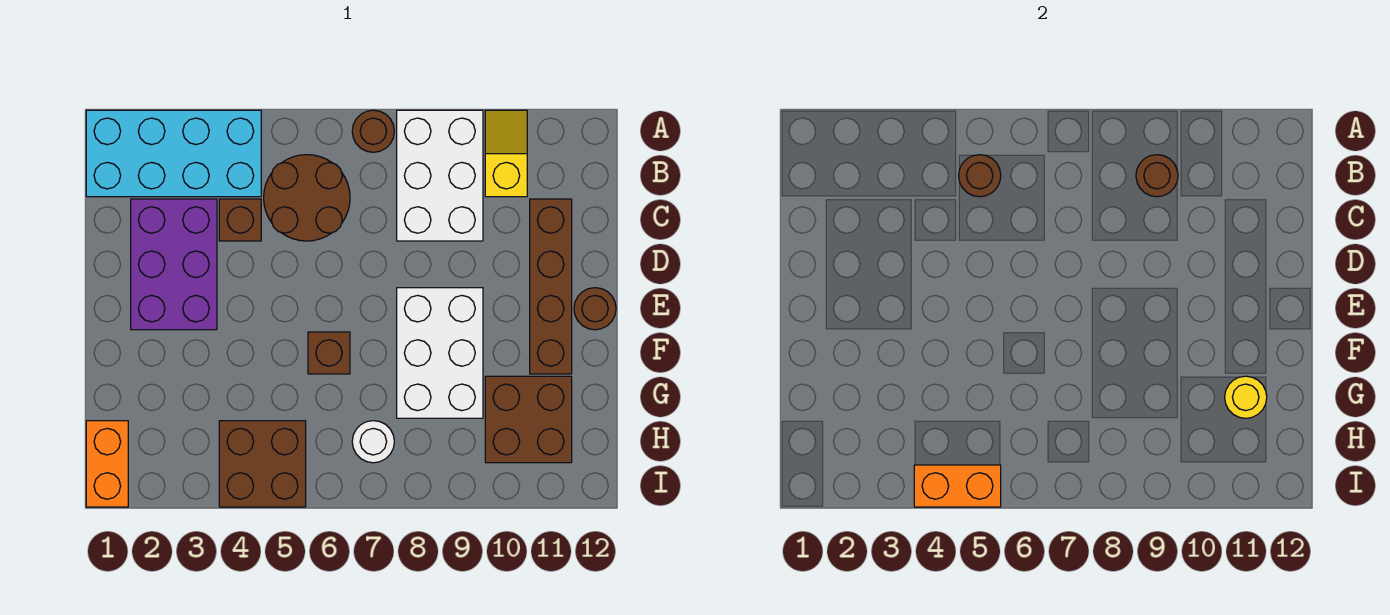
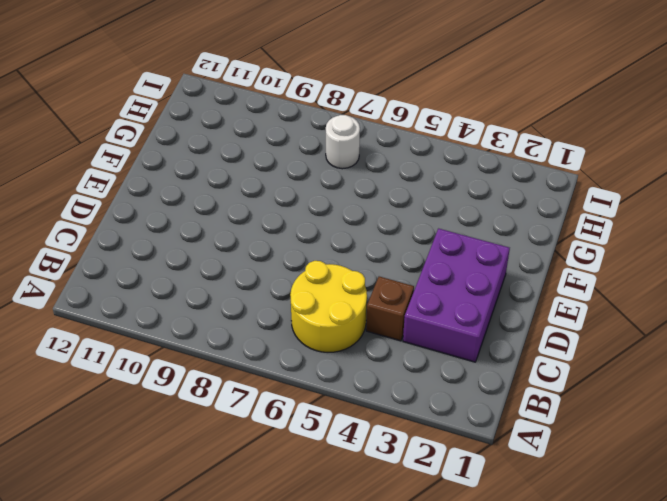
yellow 2x2 round brick [290,261,367,352] -> brown 2x2 round brick [264,155,350,241]
none -> cyan 2x4 brick [86,110,261,197]
none -> brown 1x1 round brick [352,110,394,152]
none -> white 2x3 brick [397,110,483,241]

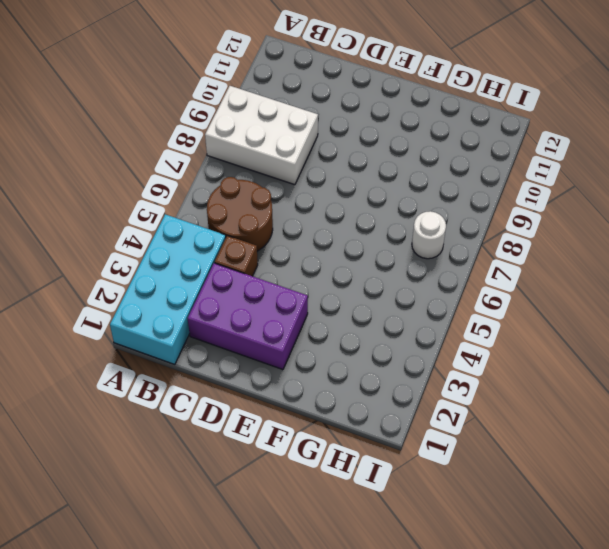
none -> brown 1x1 round brick [352,110,394,152]
none -> yellow 1x2 slope [485,110,527,197]
none -> brown 1x4 brick [530,199,572,374]

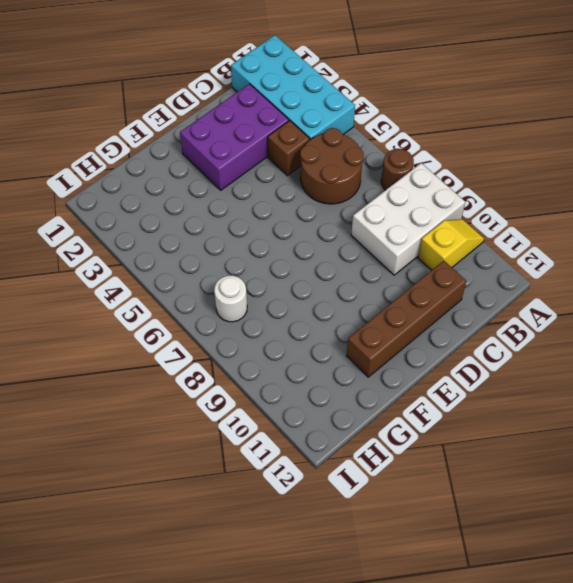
none -> white 2x3 brick [397,288,483,418]
none -> brown 1x1 round brick [574,288,616,330]
none -> brown 1x1 brick [308,332,350,374]

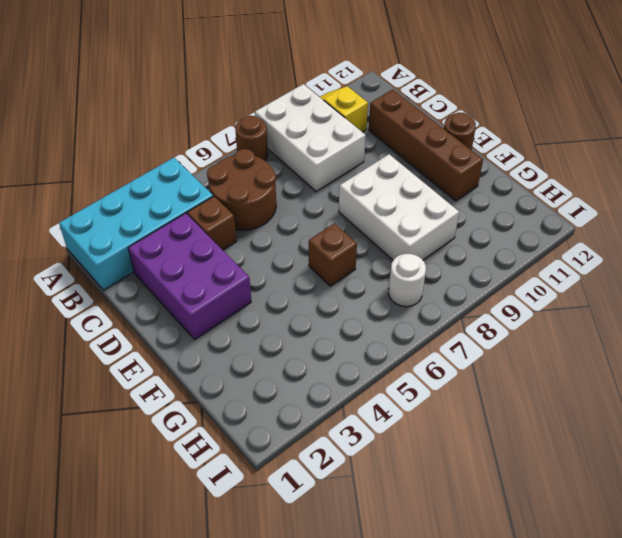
none -> brown 2x2 brick [485,376,572,463]
none -> orange 1x2 brick [86,421,128,507]
none -> brown 2x2 brick [219,421,306,507]

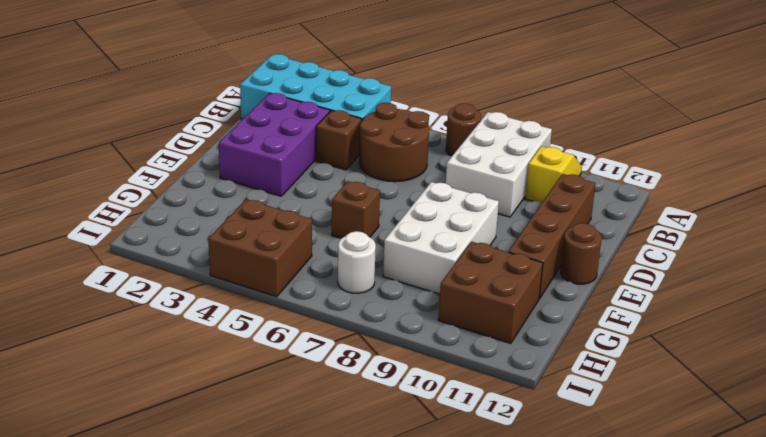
none -> orange 1x2 brick [86,421,128,507]
none -> brown 1x1 round brick [959,155,1001,197]
none -> brown 1x1 round brick [1136,155,1178,197]

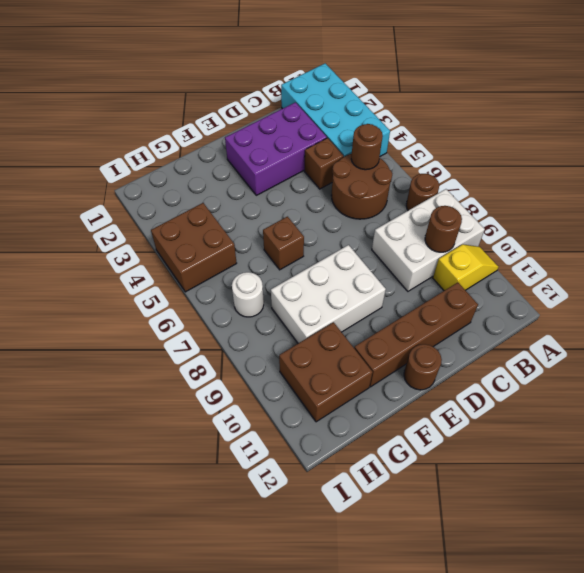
none -> orange 1x2 brick [86,421,128,507]
none -> yellow 1x1 round brick [1225,376,1267,418]
none -> orange 1x2 brick [914,465,1001,507]

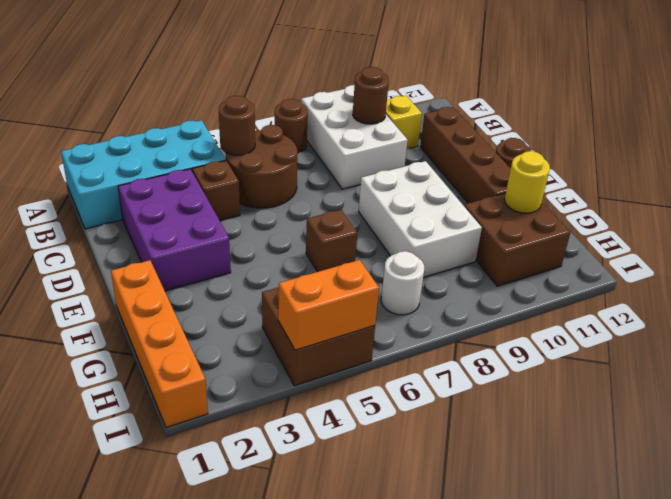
orange 1x4 brick [111,260,208,428] -> orange 1x2 brick [86,421,128,507]

